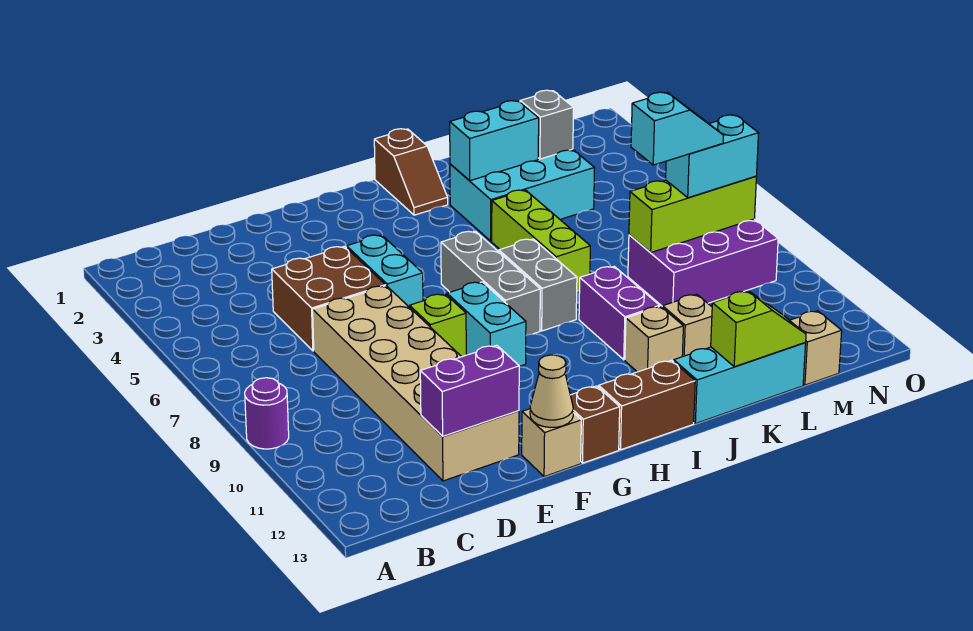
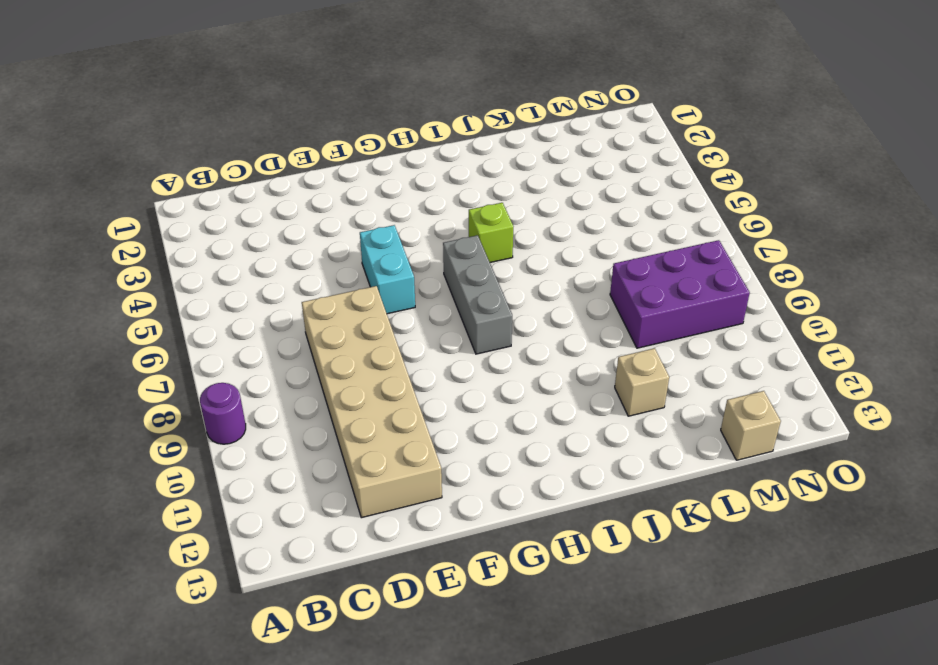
lime 1x1 brick [469,203,513,262] -> lime 1x1 brick moved to [410,294,466,357]
none -> brown 2x2 brick [272,246,385,351]
none -> tan 1x1 brick [522,409,581,477]
none -> cyan 1x2 brick [447,282,526,366]

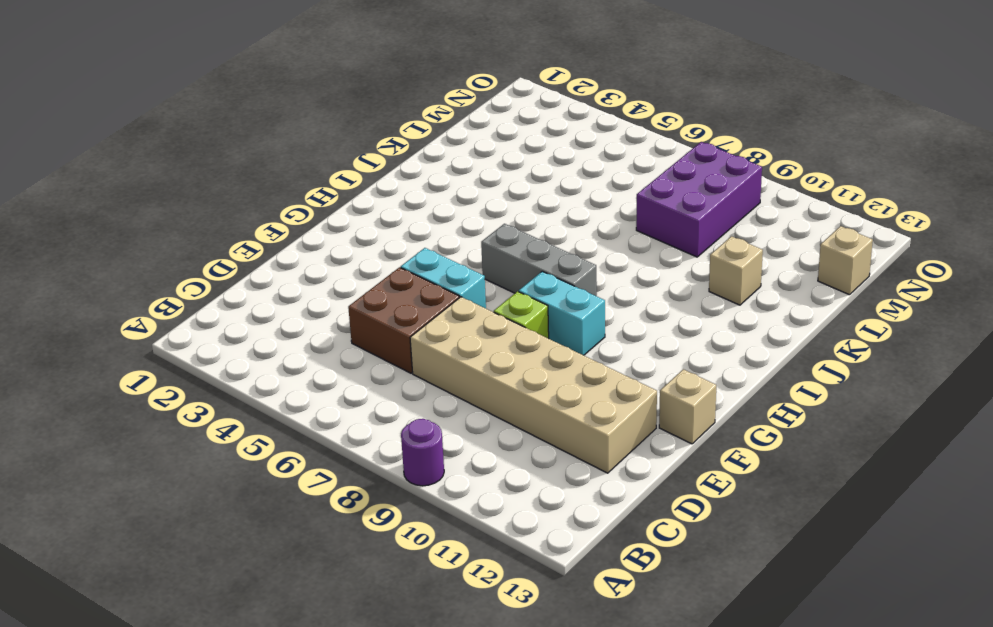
none -> brown 1x1 brick [570,386,620,463]
none -> brown 1x2 brick [599,360,695,450]
none -> brown 1x2 slope [374,129,448,215]

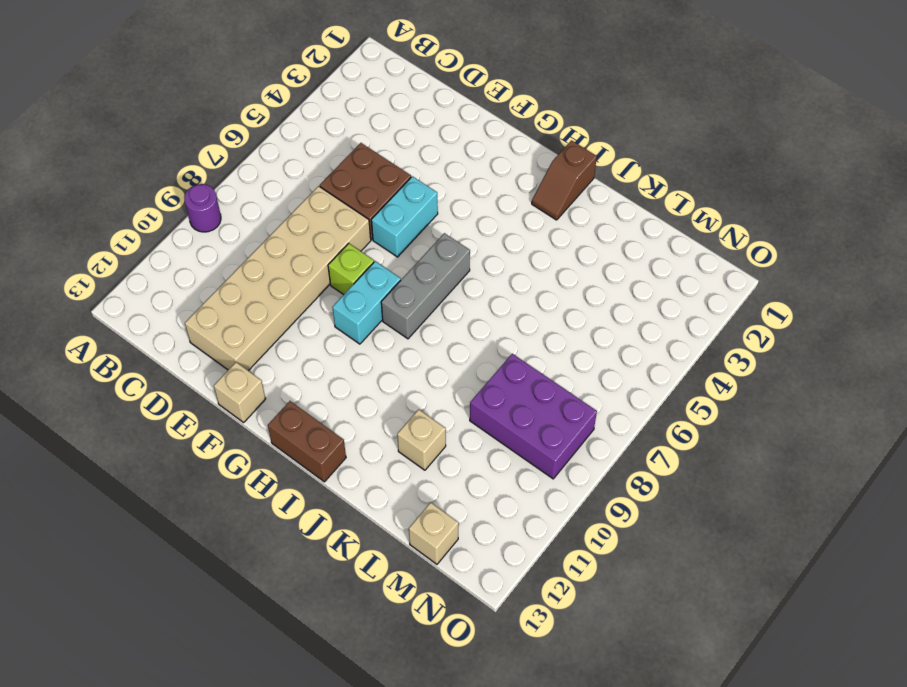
none -> brown 1x1 brick [570,386,620,463]
none -> grey 1x2 brick [499,239,577,331]
none -> cyan 2x3 brick [450,149,595,241]

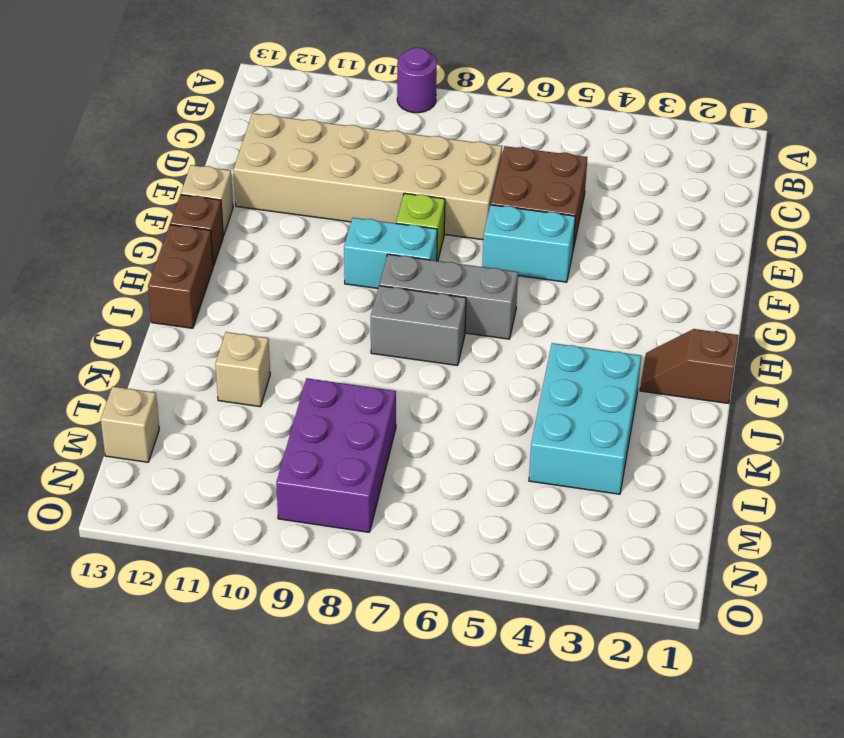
none -> lime 1x3 brick [492,190,590,291]
none -> purple 1x2 brick [579,267,660,360]
none -> tan 1x1 brick [625,306,683,372]

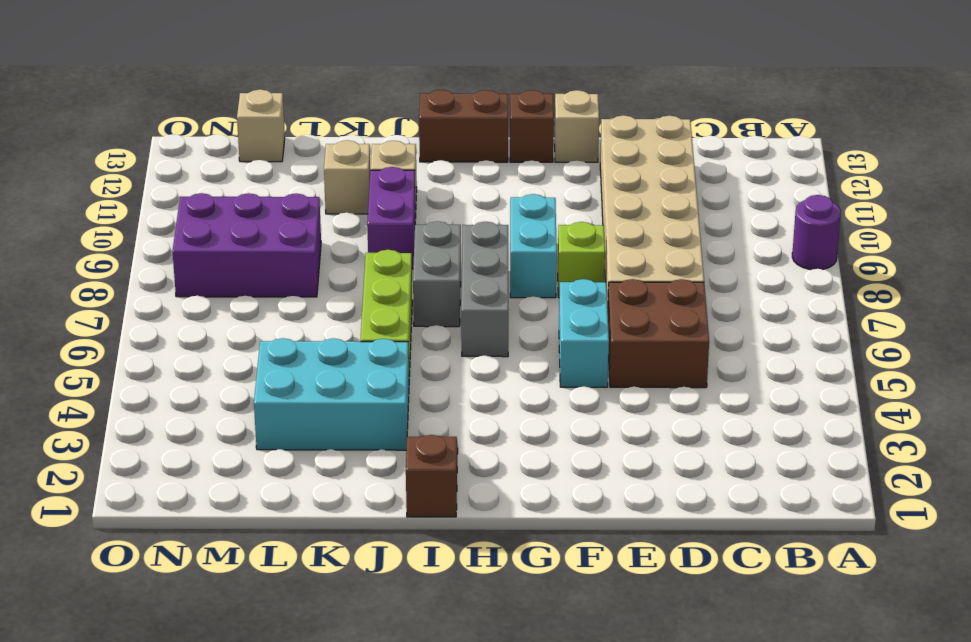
none -> cyan 1x3 brick [674,343,806,424]
none -> purple 1x2 brick [420,345,519,436]
none -> tan 1x1 cone [530,355,573,428]

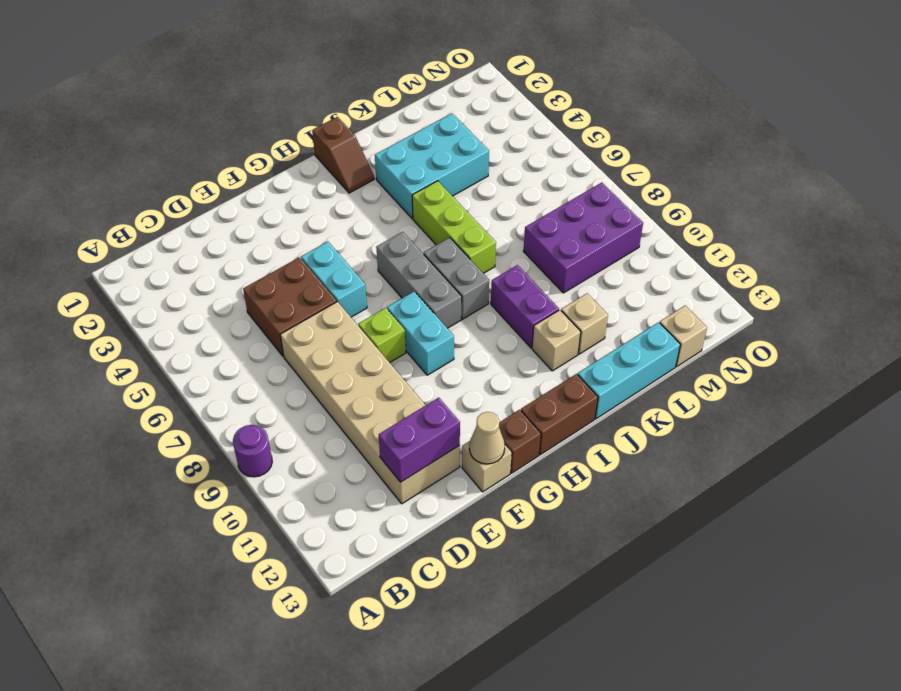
none -> cyan 1x2 brick [450,101,539,181]
none -> lime 1x2 slope [711,291,806,367]
none -> grey 1x1 brick [520,90,574,159]

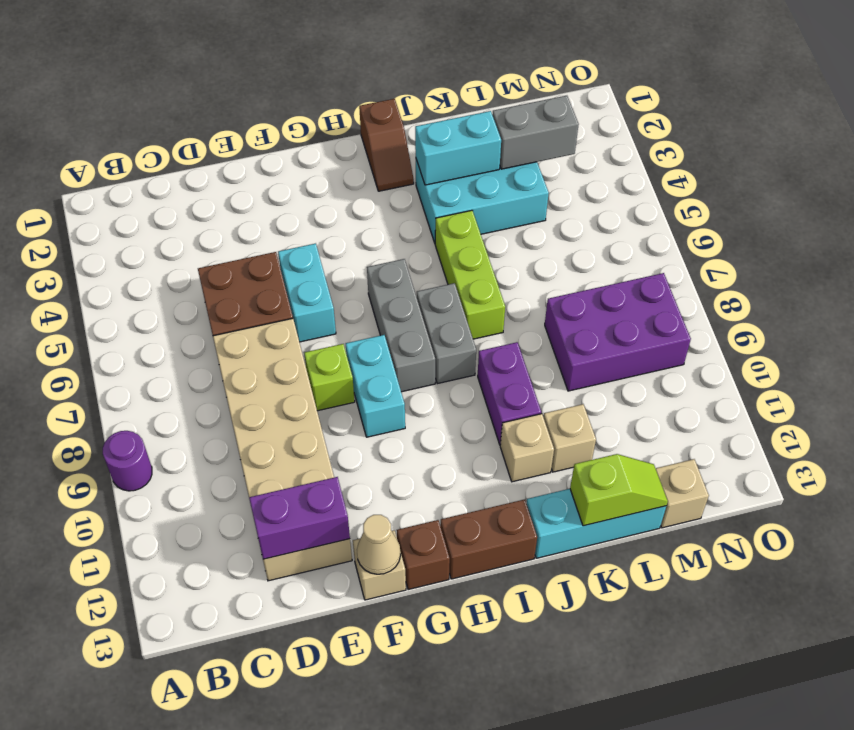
grey 1x2 brick [492,96,579,169] -> grey 1x1 brick [520,90,574,159]
none -> lime 1x3 brick [629,176,756,253]
none -> cyan 1x2 brick [666,115,758,198]
none -> cyan 1x2 slope [631,92,724,165]

